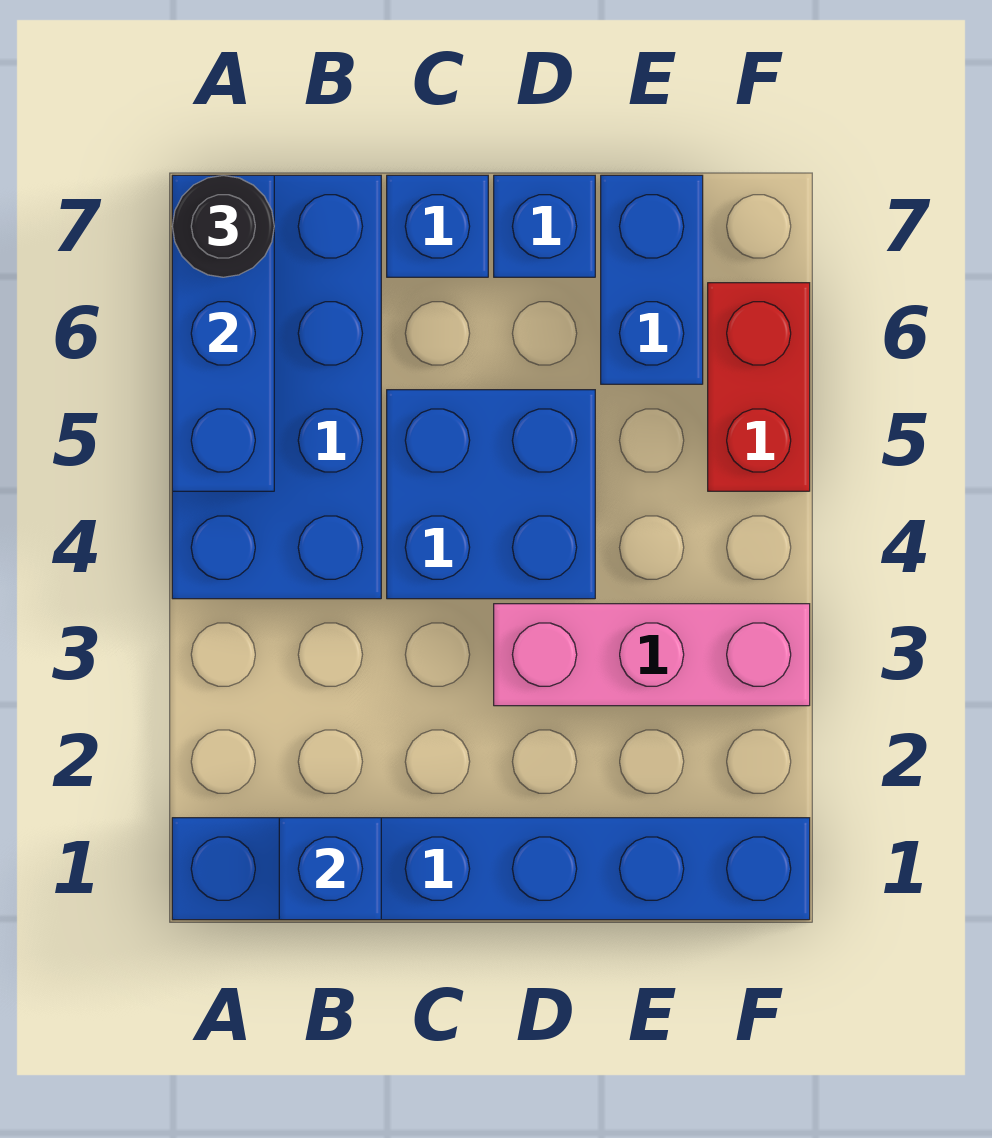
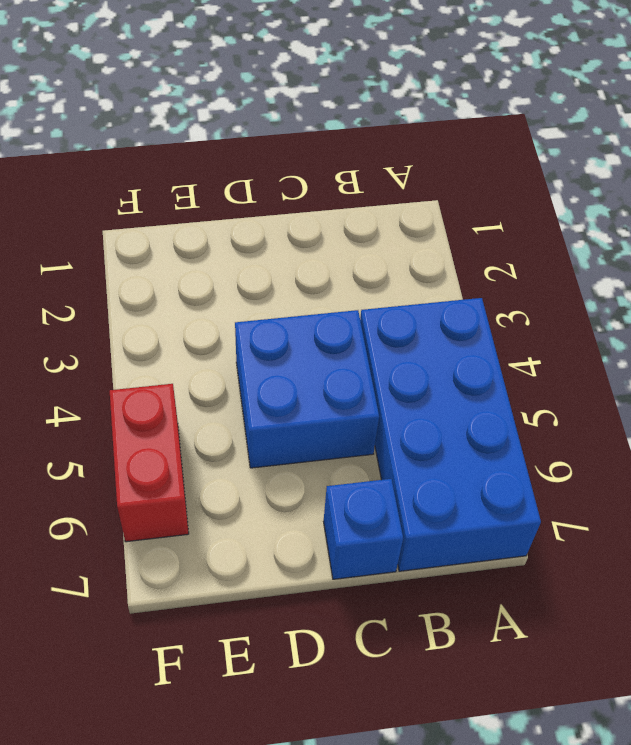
none -> blue 1x6 brick [172,818,810,920]
none -> pink 1x3 brick [494,604,810,706]

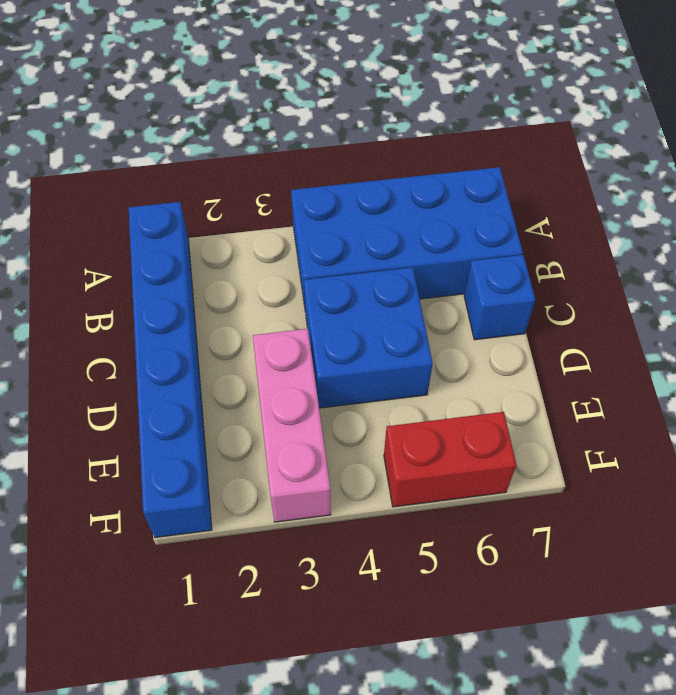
none -> blue 1x1 brick [494,175,595,277]
none -> blue 1x2 brick [601,175,703,384]

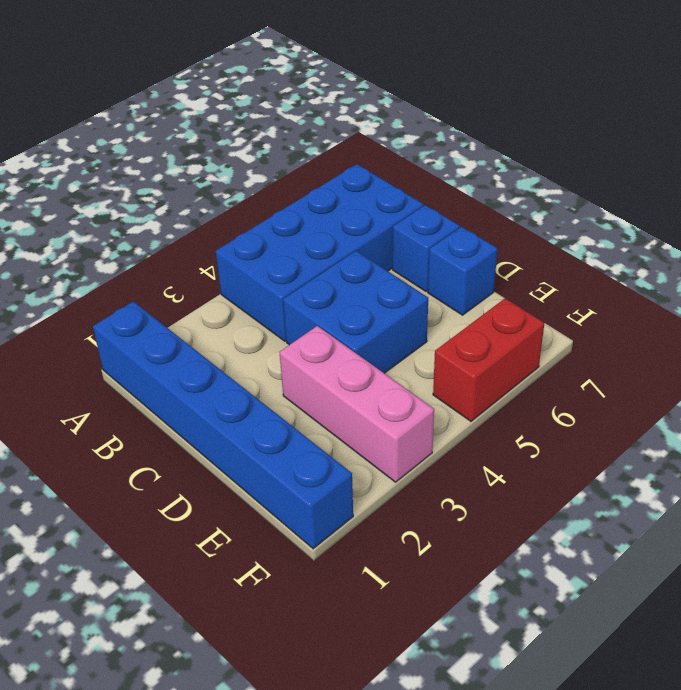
none -> blue 1x2 brick [601,175,703,384]
none -> blue 1x3 brick [172,175,274,491]

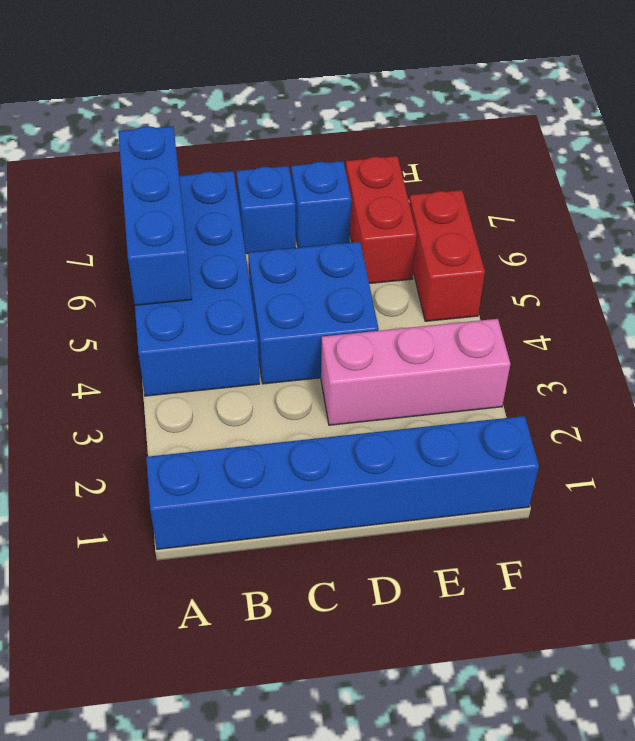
red 1x2 brick [346,156,417,283] -> blue 1x2 brick [601,175,703,384]
none -> blue 1x1 brick [279,818,381,920]
none -> black 1x1 round brick [172,175,274,277]

